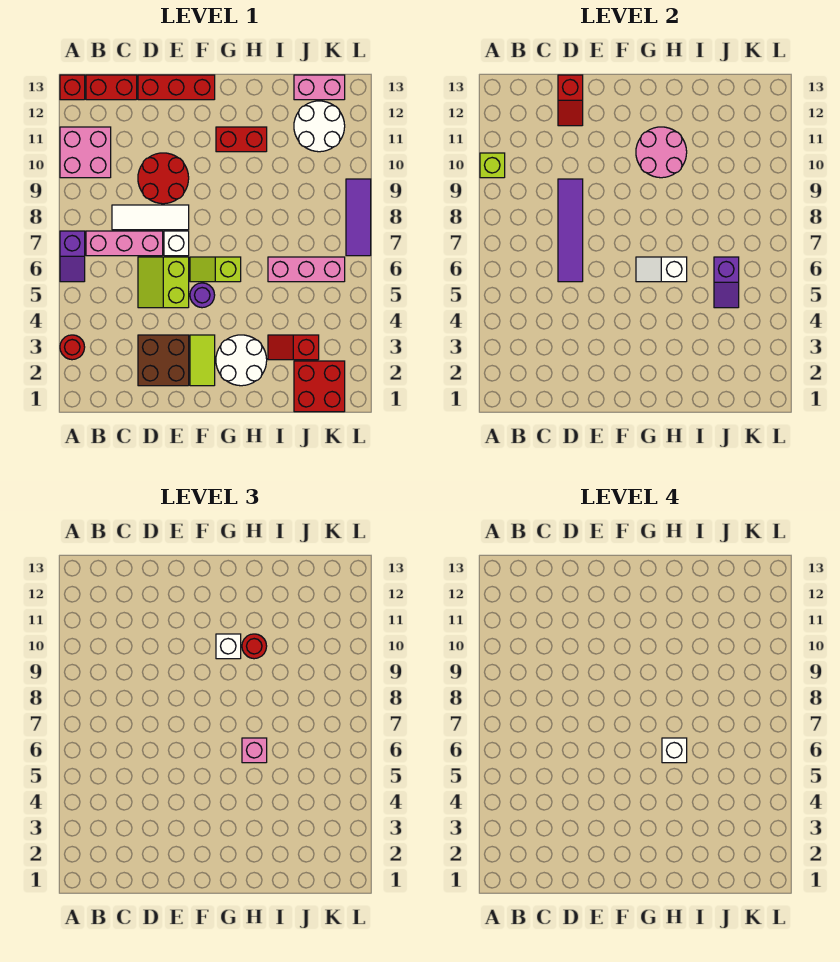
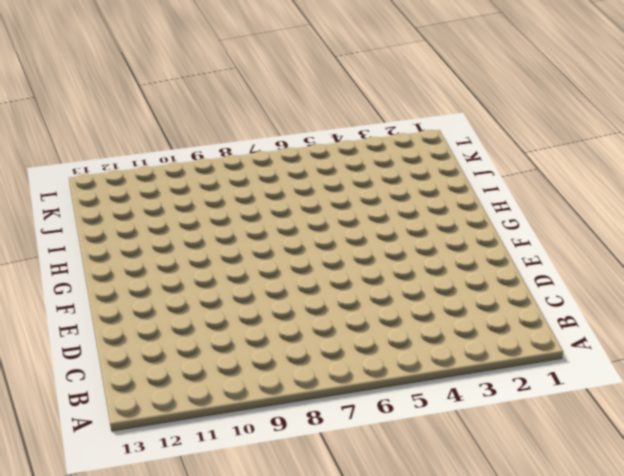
none -> red 1x1 round brick [60,335,85,360]
none -> purple 1x2 slope [60,231,85,282]
none -> pink 2x2 brick [60,127,111,178]
none -> red 1x1 brick [60,75,85,100]

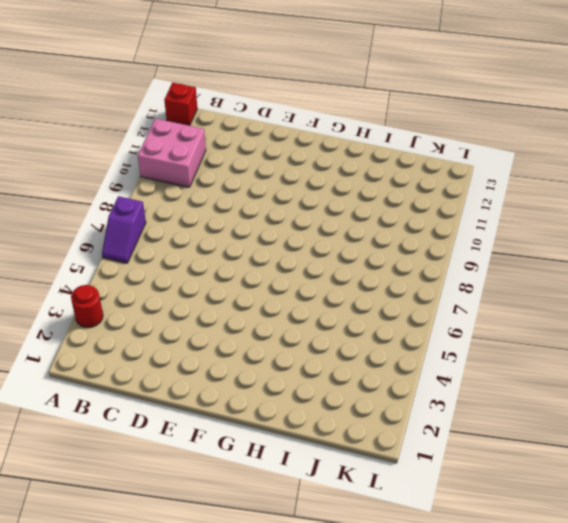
none -> pink 1x3 brick [86,231,163,256]
none -> red 1x2 brick [86,75,137,100]
none -> white 1x3 tile [112,205,189,230]
none -> brown 2x2 brick [138,335,189,386]

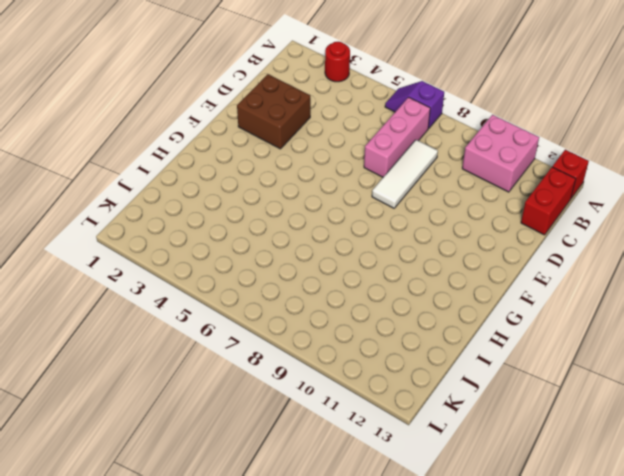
none -> lime 2x2 slope [138,257,189,308]
none -> red 2x2 round brick [138,153,189,204]
none -> red 1x3 brick [138,75,215,100]
none -> white 1x1 brick [164,231,189,256]

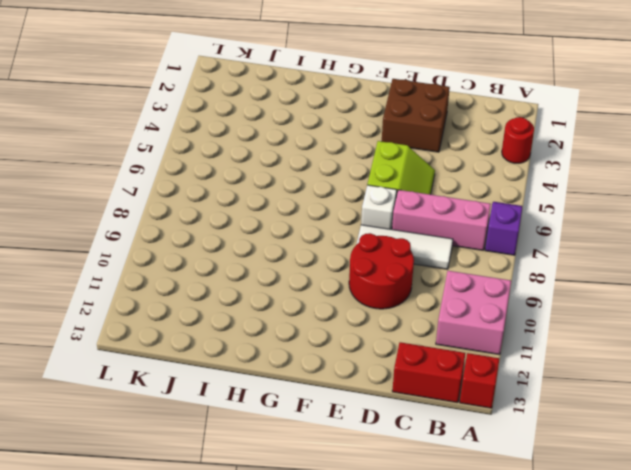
none -> red 1x3 brick [138,75,215,100]
none -> lime 1x2 tile [190,335,215,386]
none -> purple 1x1 round brick [190,283,215,308]
none -> lime 1x2 slope [190,257,241,282]

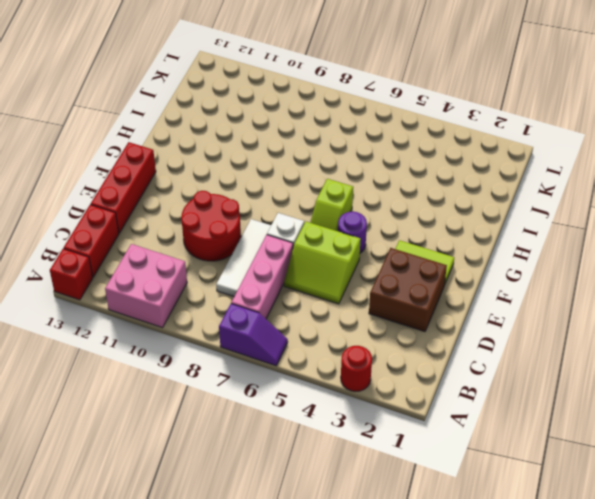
none -> white 2x2 round brick [216,335,267,386]
none -> red 1x2 brick [216,127,267,152]
none -> red 1x2 slope [268,335,319,360]
none -> pink 1x3 brick [268,257,345,282]

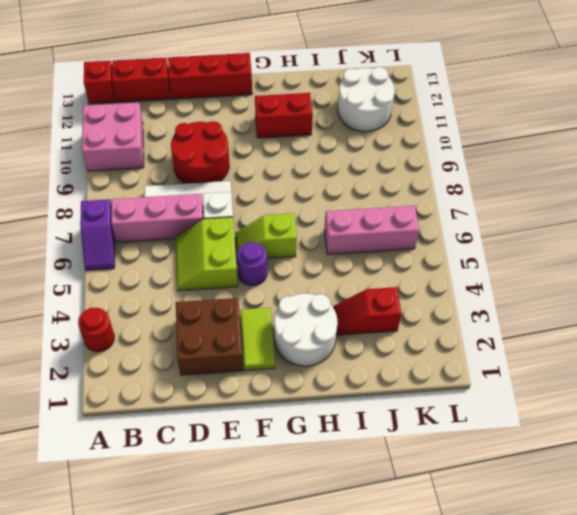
none -> red 2x2 brick [294,361,345,412]
none -> pink 1x2 brick [294,75,345,100]
none -> purple 1x3 tile [346,179,371,256]
none -> lime 1x1 brick [480,153,505,178]

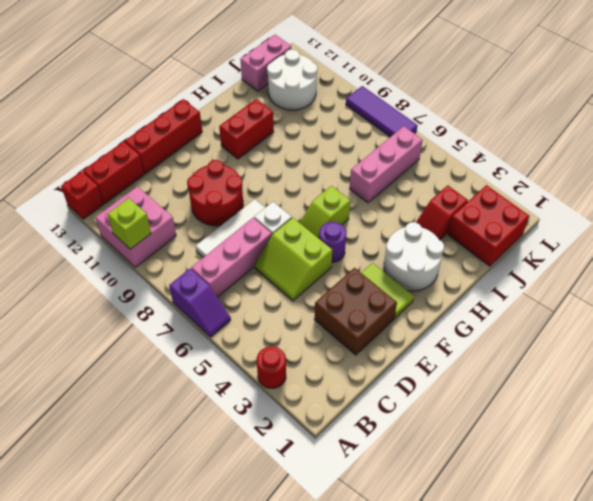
none -> purple 1x4 tile [558,179,583,282]
none -> red 1x2 slope [558,75,583,126]
none -> white 1x2 slope [636,257,687,282]
none -> pink 2x2 round brick [636,127,687,178]

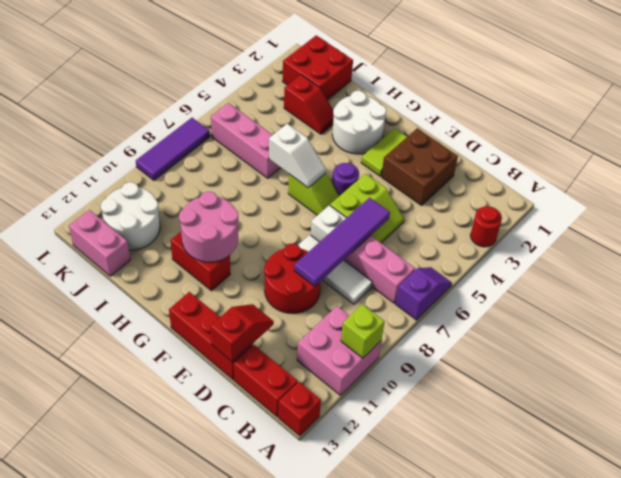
none -> purple 1x2 slope [714,257,739,308]
none -> white 1x1 brick [216,634,241,659]
none -> pink 1x1 brick [242,738,267,763]
none -> red 1x1 round brick [242,634,267,659]

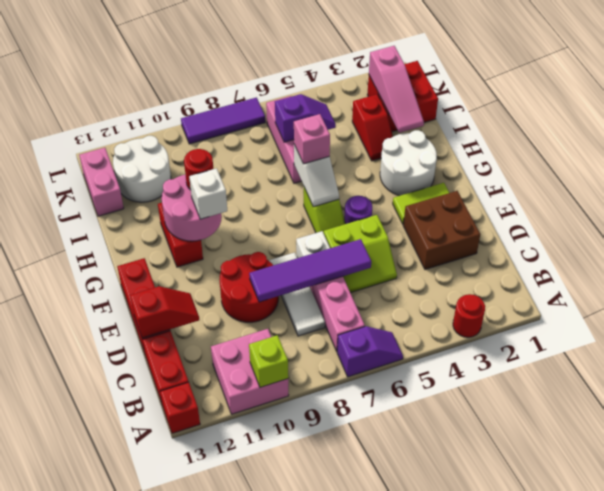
pink 1x3 slope [369,46,424,133] -> none
none -> white 1x1 brick [662,738,687,763]

